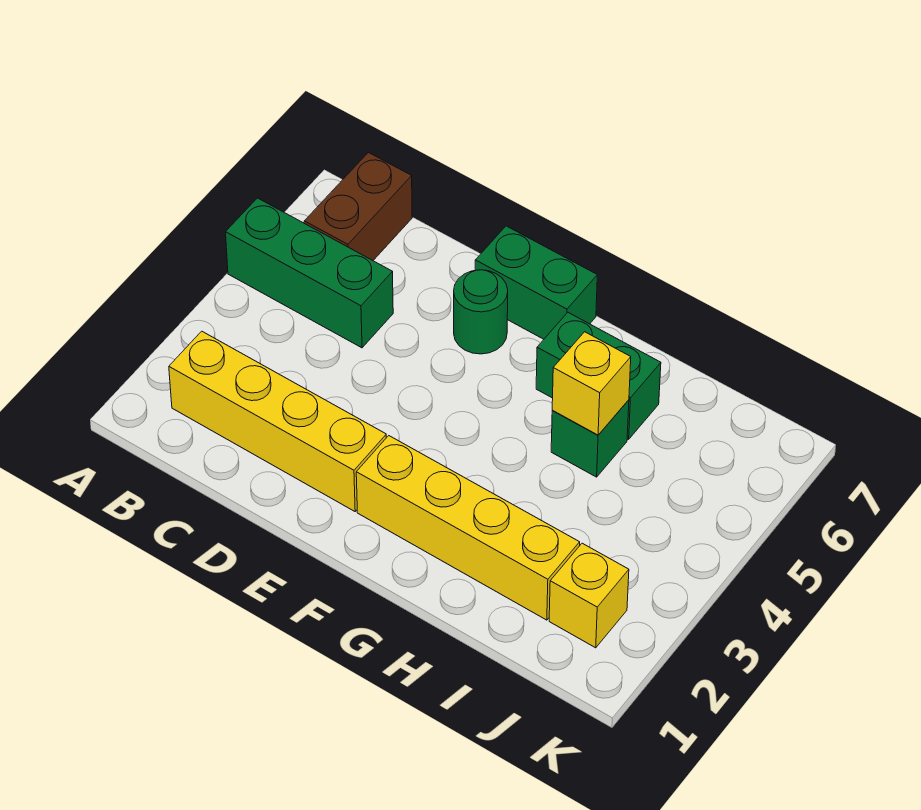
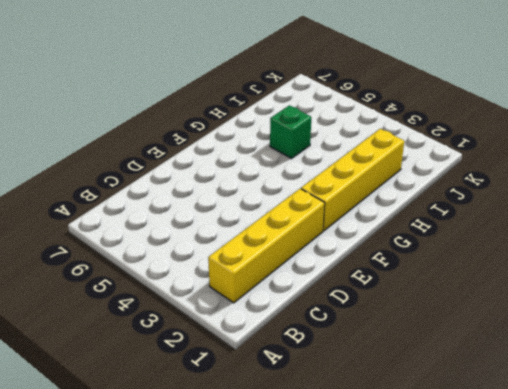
none -> green 1x3 brick [226,198,393,348]
none -> brown 1x2 brick [304,153,412,260]

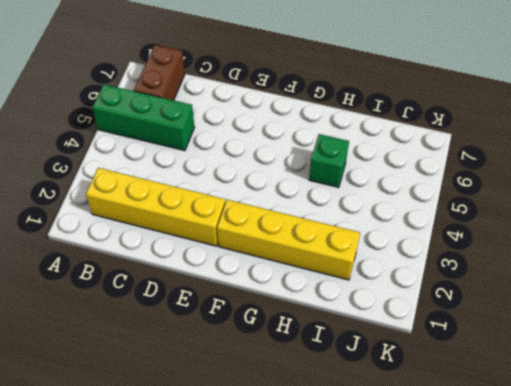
none -> green 1x1 round brick [454,270,508,354]
none -> green 1x2 brick [475,226,597,339]

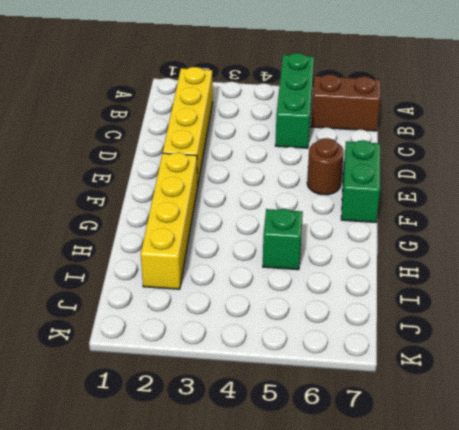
brown 1x1 round brick [307,138,344,195] -> green 1x1 round brick [454,270,508,354]
none -> green 1x2 brick [536,313,661,439]
none -> yellow 1x1 brick [549,543,629,648]

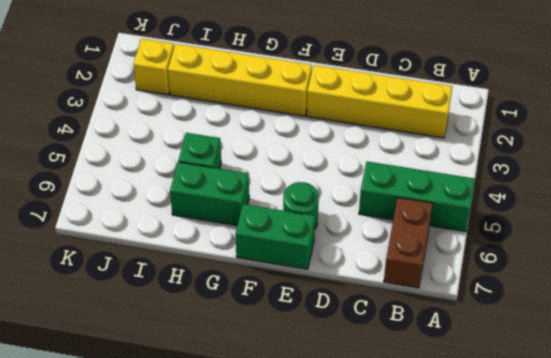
none -> yellow 1x1 brick [552,332,631,435]

